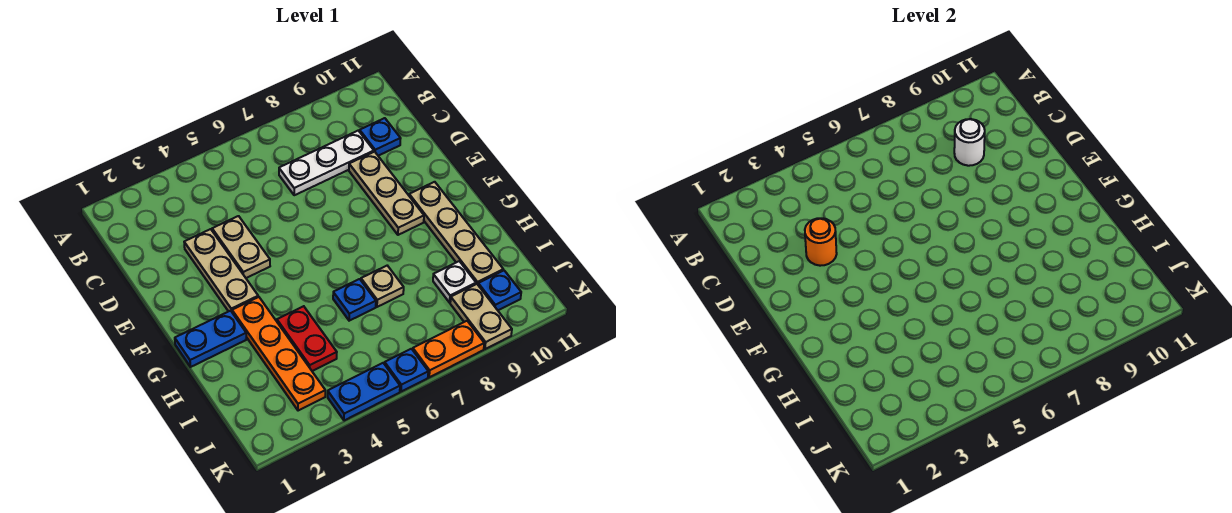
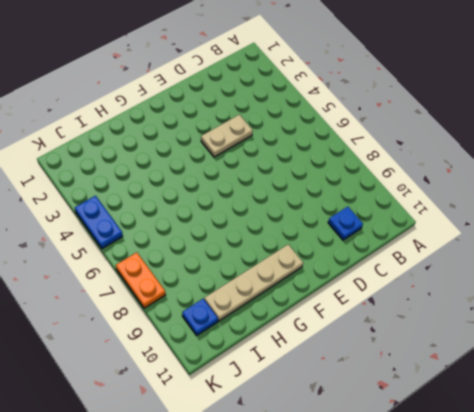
none -> white 1x3 plate [279,131,374,195]
none -> tan 1x3 plate [184,229,258,312]
none -> tan 1x3 plate [349,152,424,235]

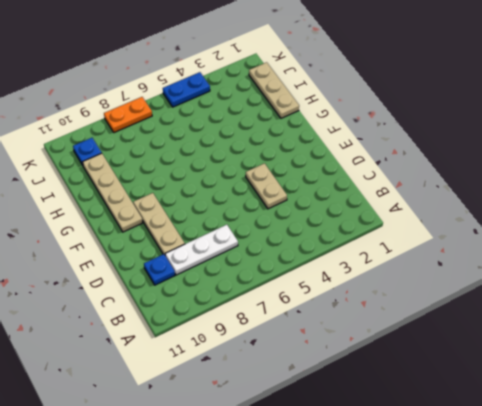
tan 1x3 plate [249,62,299,118] -> tan 1x3 plate moved to [184,229,258,312]
none -> blue 1x2 plate [175,311,246,367]
none -> orange 1x4 plate [232,297,325,411]
none -> red 1x2 plate [277,306,337,371]

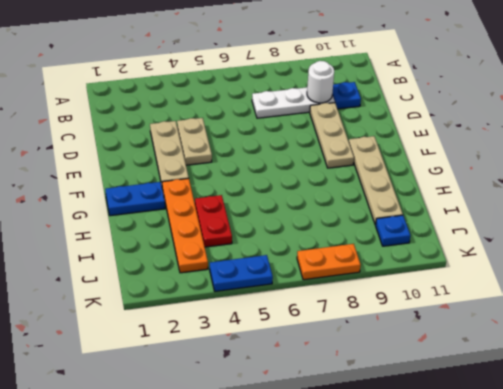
none -> blue 1x1 plate [333,279,376,321]
none -> tan 1x1 plate [361,266,404,307]
none -> white 1x1 plate [433,261,476,303]

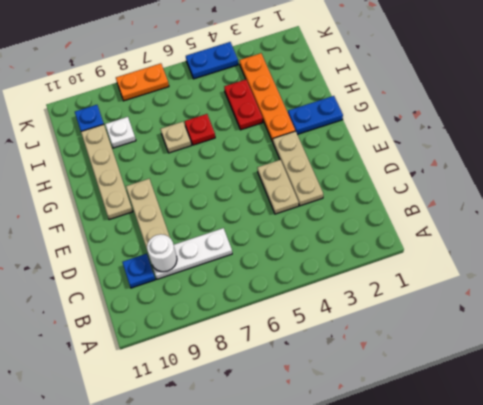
red 1x1 plate [185,114,215,145] -> blue 1x1 plate [333,279,376,321]
none -> tan 1x2 plate [450,284,512,349]
none -> blue 1x1 plate [385,349,428,392]
none -> orange 1x1 round brick [805,218,837,266]

